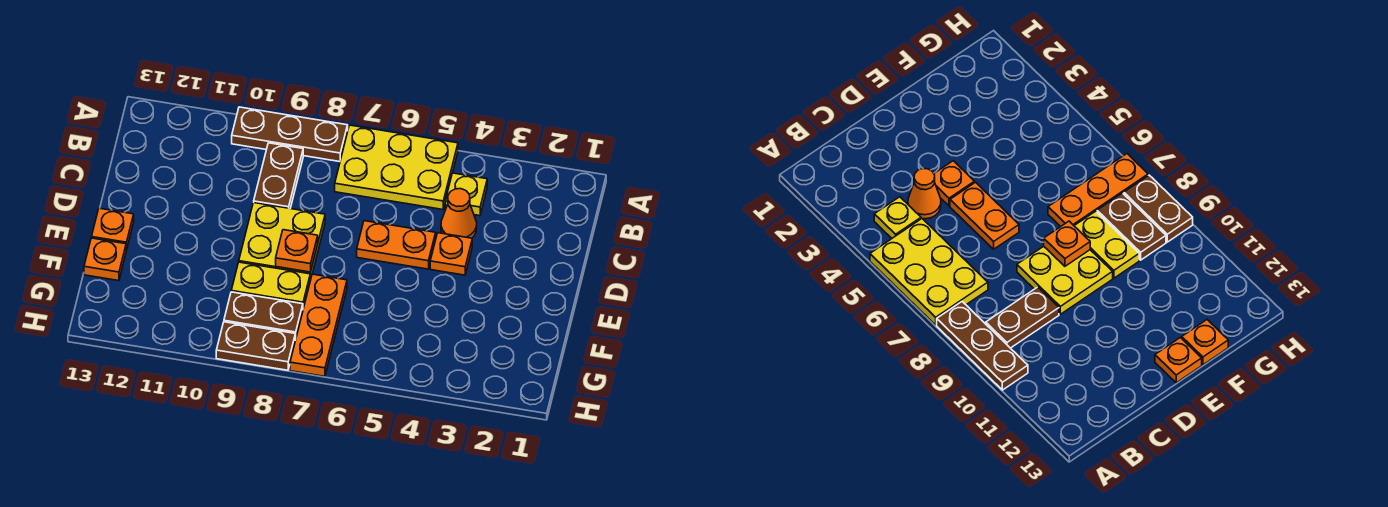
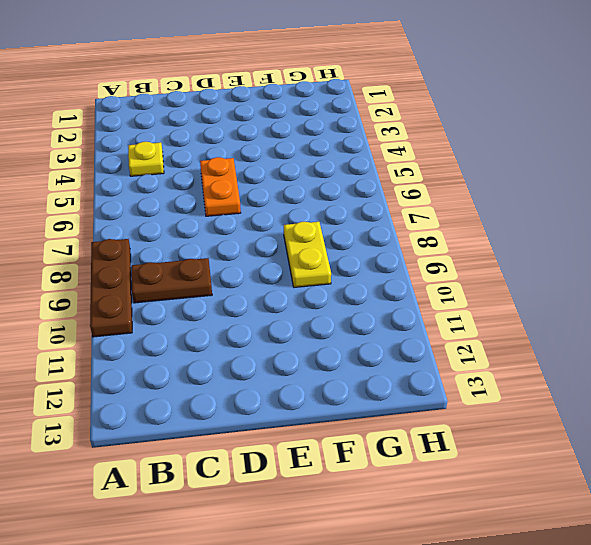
none -> yellow 2x3 plate [335,125,458,209]
none -> orange 1x1 cone [441,189,477,238]
none -> orange 1x1 plate [430,233,472,275]

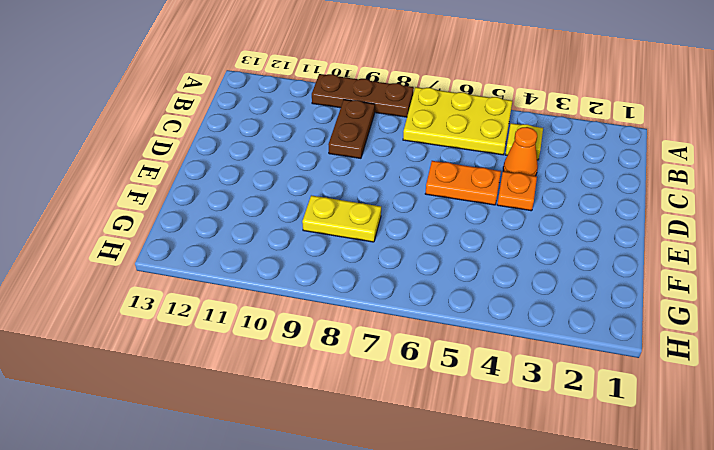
none -> yellow 2x2 plate [239,203,325,280]
none -> orange 1x1 plate [92,208,134,251]
none -> orange 1x3 plate [290,274,347,376]

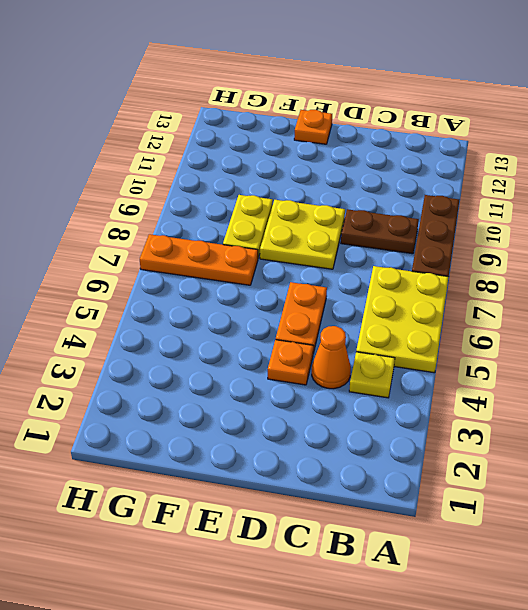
none -> orange 1x1 plate [84,238,126,281]
none -> brown 1x2 plate [224,292,303,340]
none -> brown 1x2 plate [216,322,295,370]

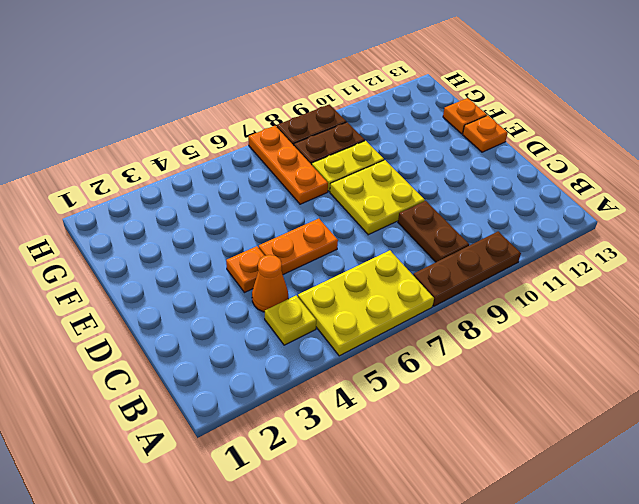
none -> orange 1x1 plate [276,230,318,272]

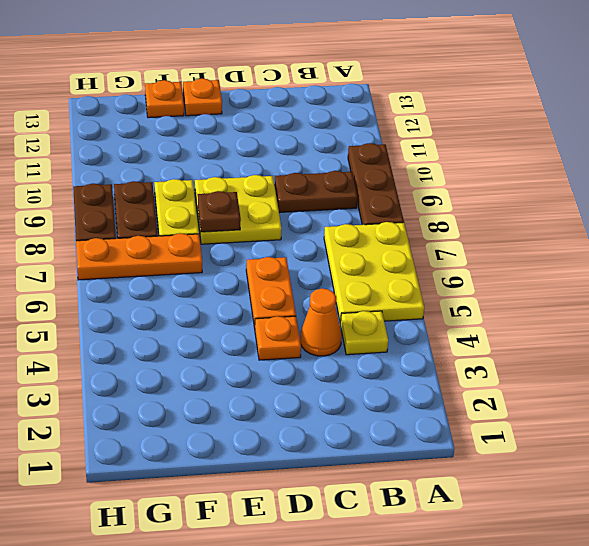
brown 1x1 plate [198,191,241,232] -> orange 1x1 plate [276,230,318,272]

